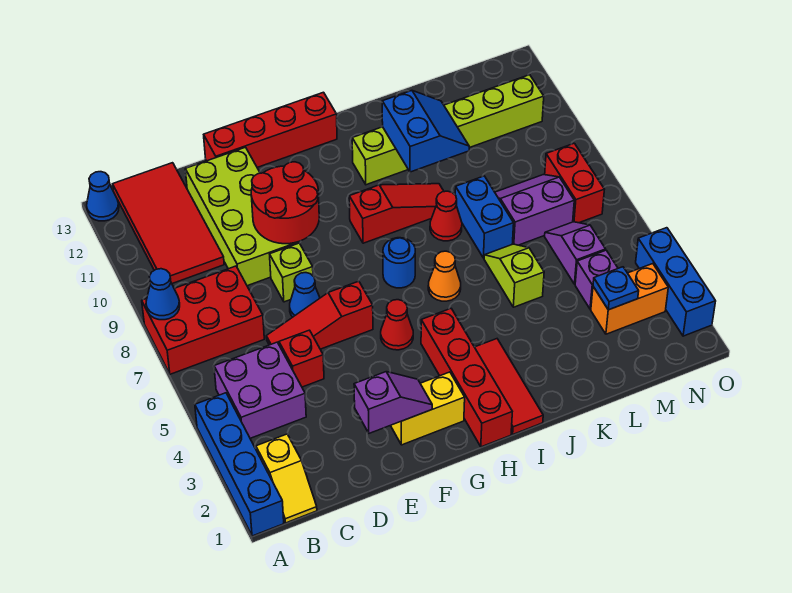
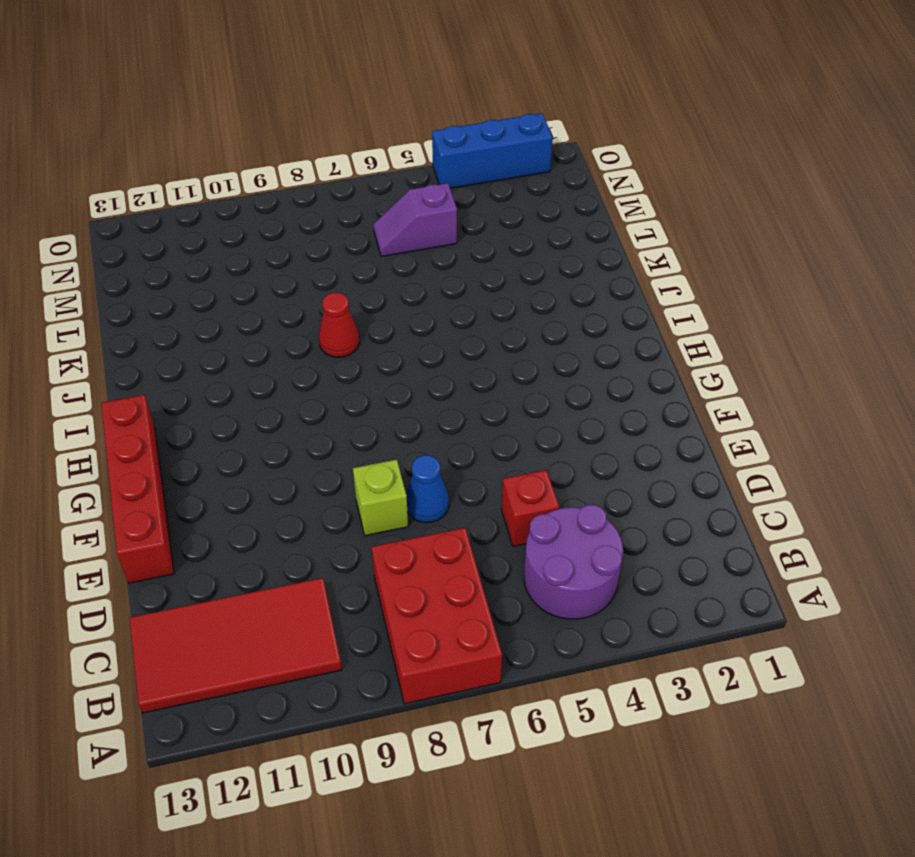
purple 2x2 round brick [524,505,623,619] -> purple 2x2 brick [214,342,306,438]
none -> blue 1x4 brick [195,393,284,536]
none -> blue 1x1 cone [87,172,119,221]
none -> yellow 1x2 slope [256,434,317,523]
none -> red 1x3 slope [266,281,373,349]

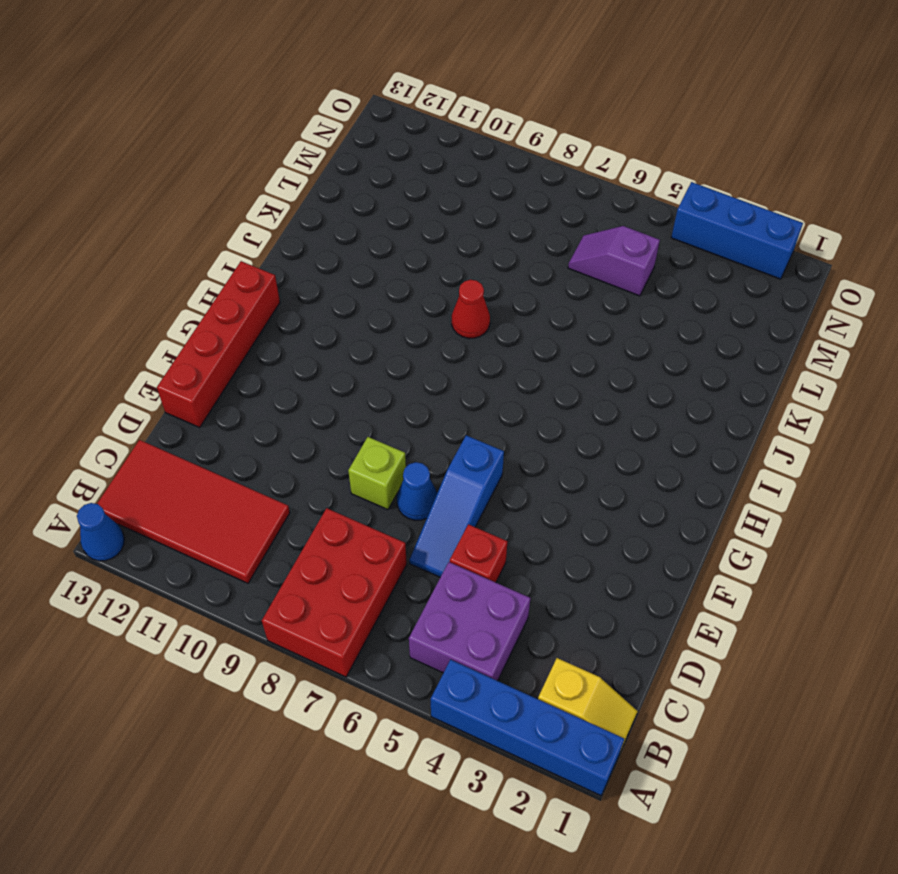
blue 1x3 slope [409,435,504,577] -> red 1x3 slope [266,281,373,349]
none -> lime 2x4 brick [185,147,299,286]
none -> yellow 1x2 brick [391,372,465,445]
none -> red 1x1 cone [381,300,413,350]
none -> red 1x4 brick [421,309,512,447]

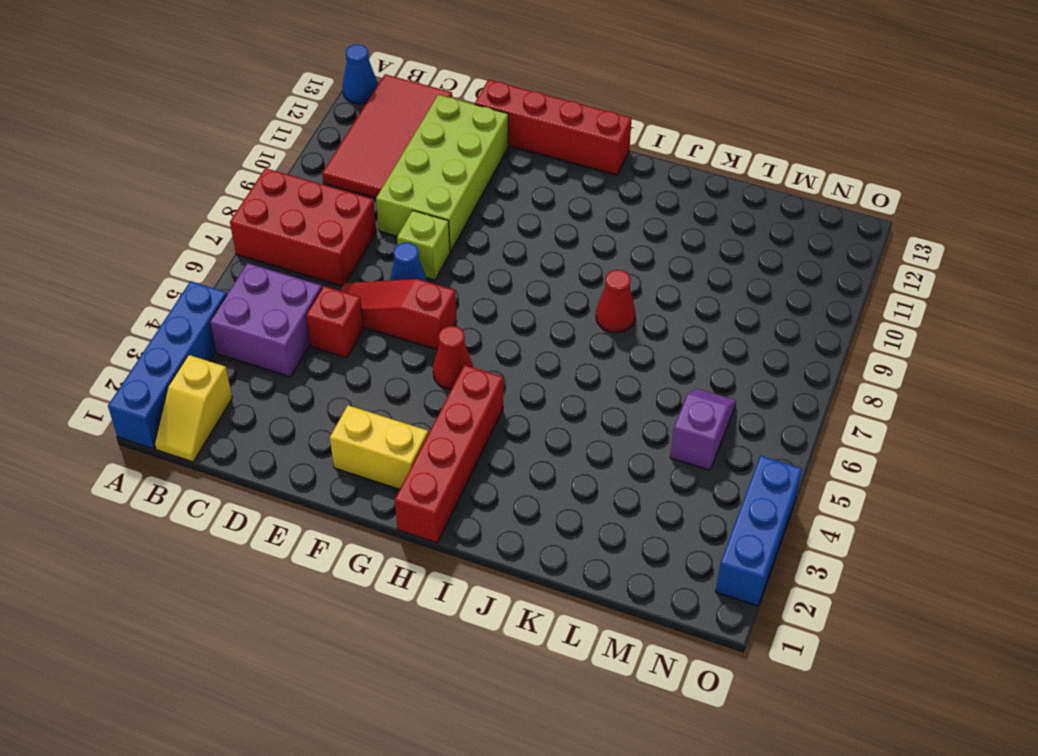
none -> blue 1x1 round brick [383,238,415,288]
none -> red 1x3 slope [349,184,444,243]
none -> red 1x3 tile [475,339,543,434]
none -> orange 1x1 cone [428,251,461,301]

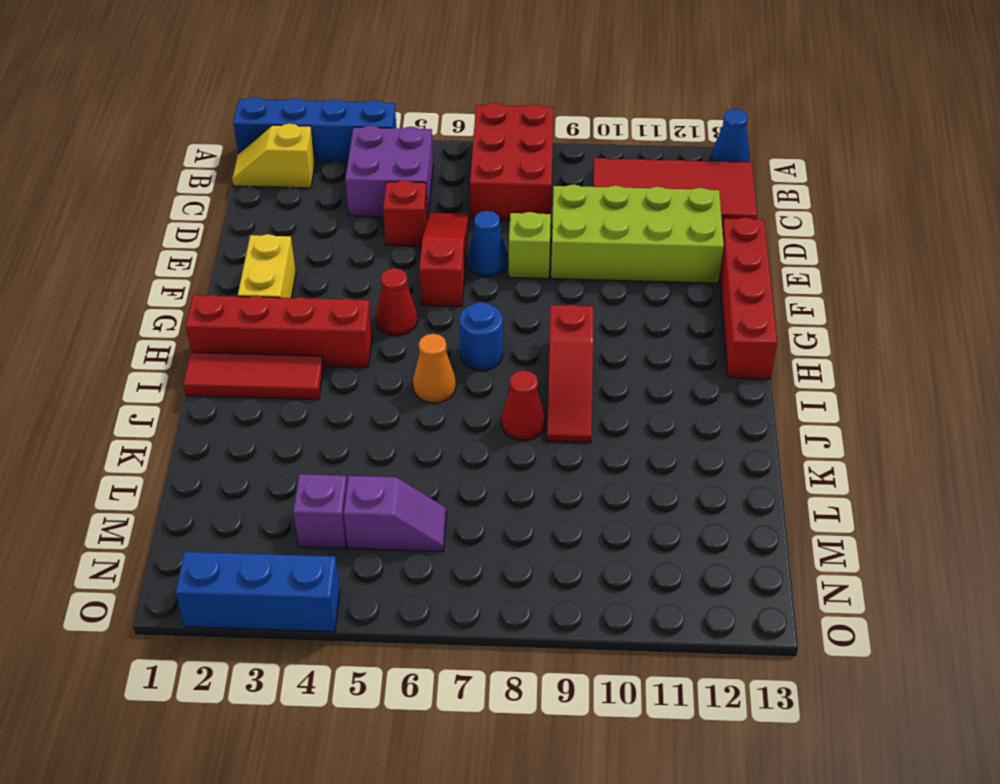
none -> lime 1x6 brick [352,75,544,185]
none -> lime 1x2 slope [484,244,544,307]
none -> blue 1x2 brick [455,176,514,258]
none -> purple 2x2 slope [495,175,574,245]

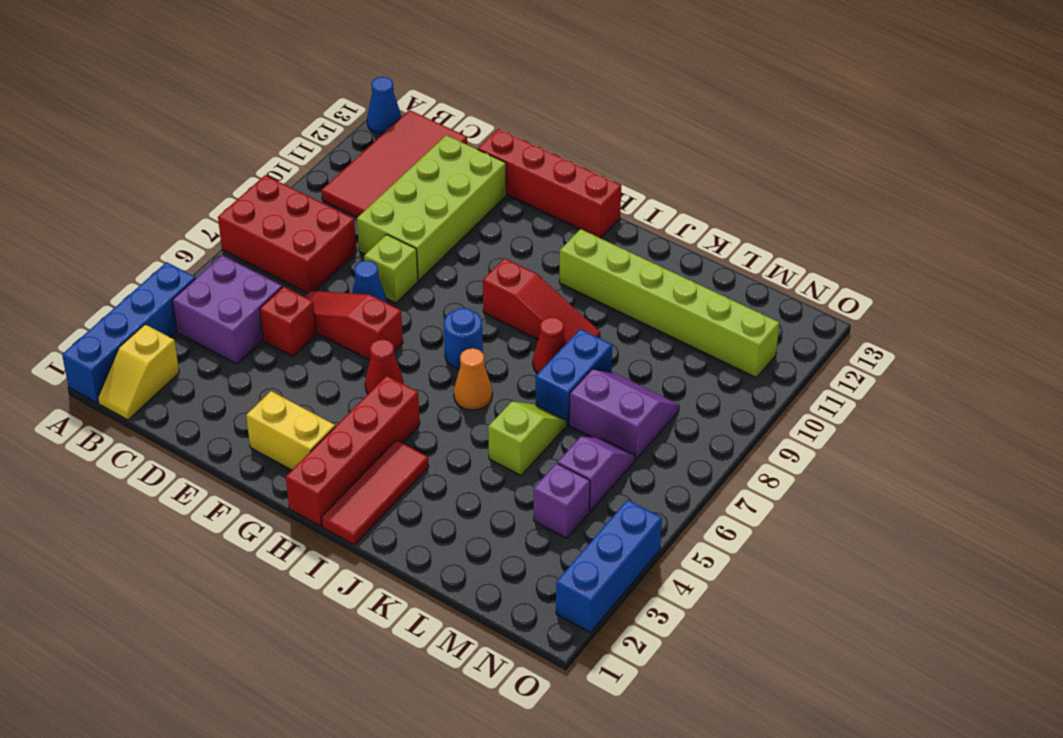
none -> orange 1x2 brick [591,264,668,334]
none -> red 1x2 brick [545,143,604,223]
none -> blue 1x1 cone [146,269,180,320]
none -> purple 1x2 slope [354,372,432,433]

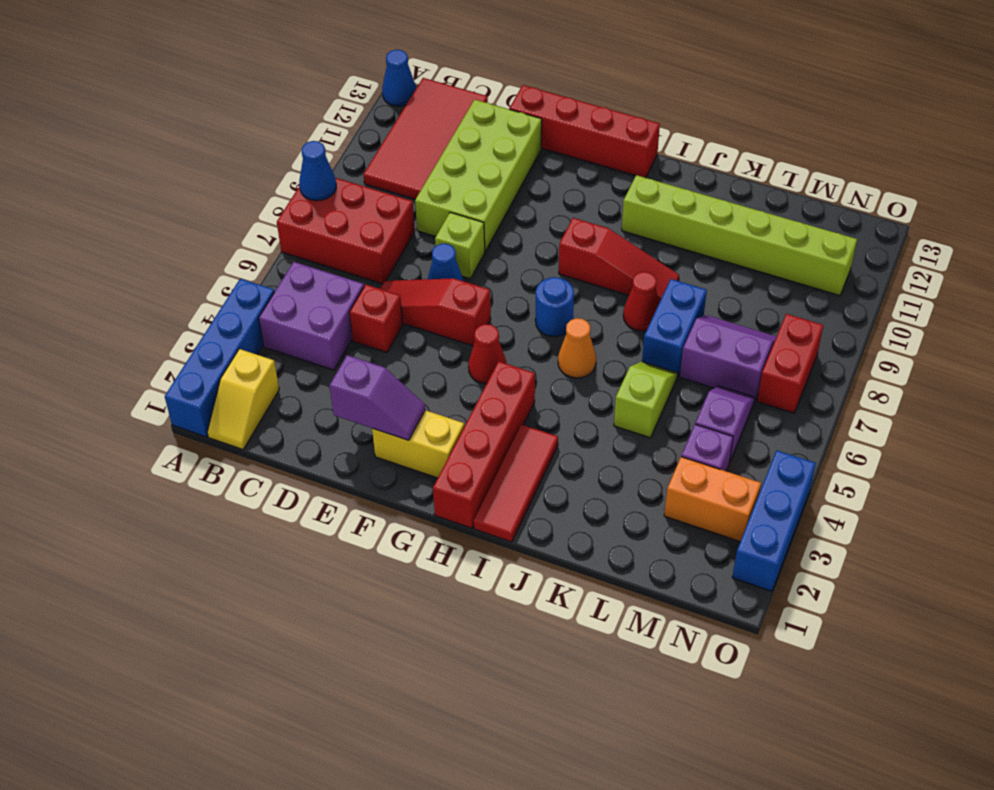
none -> red 2x2 round brick [251,162,319,244]
none -> blue 2x2 slope [382,91,469,172]
none -> blue 1x1 plate [593,267,639,310]

